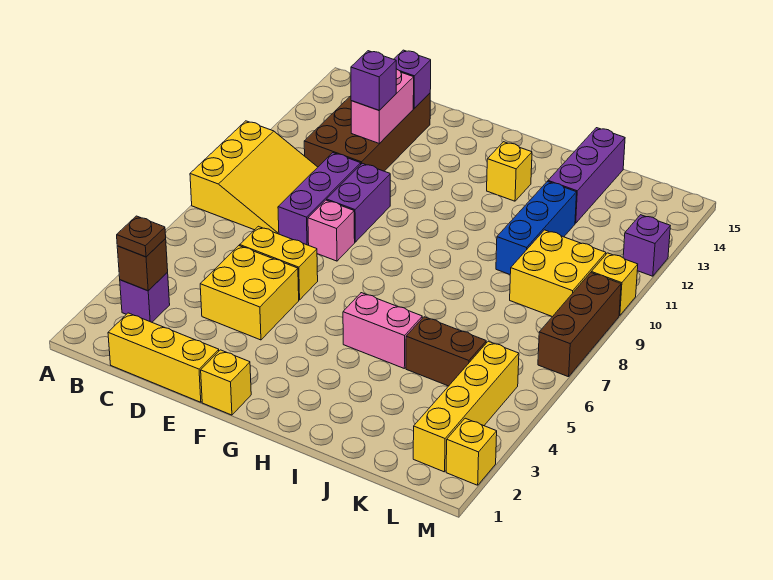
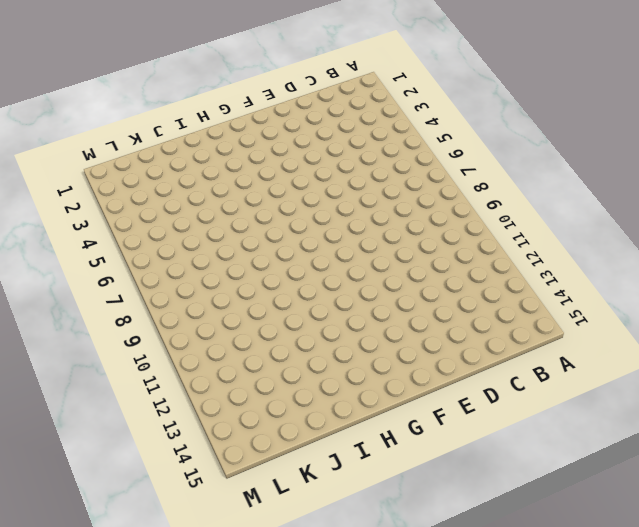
none -> yellow 3x3 slope [190,121,318,234]
none -> purple 1x1 brick [120,273,170,322]
none -> yellow 1x3 brick [108,313,219,402]

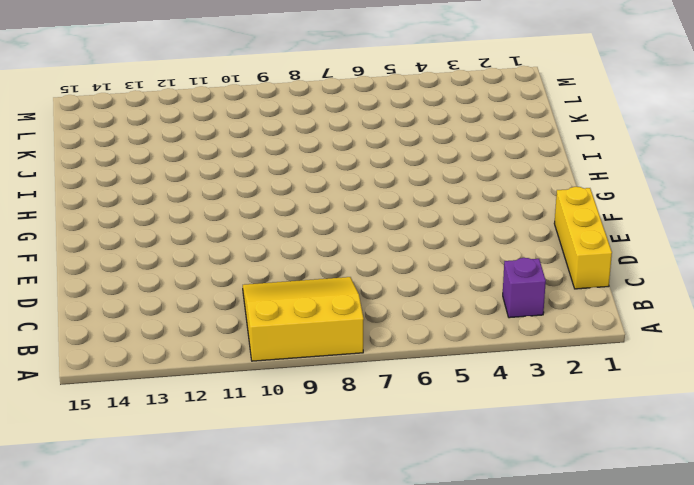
none -> brown 2x4 brick [304,93,430,171]
none -> yellow 2x2 brick [200,246,299,340]
none -> yellow 1x2 brick [240,226,318,300]

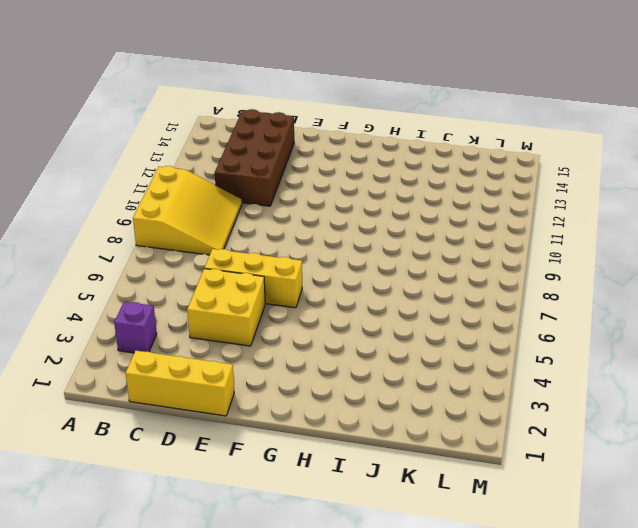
yellow 1x3 brick [205,249,302,308] -> yellow 1x2 brick [240,226,318,300]
none -> purple 1x3 brick [278,153,361,245]
none -> pink 1x1 brick [308,200,355,261]
none -> purple 1x2 brick [327,163,390,242]

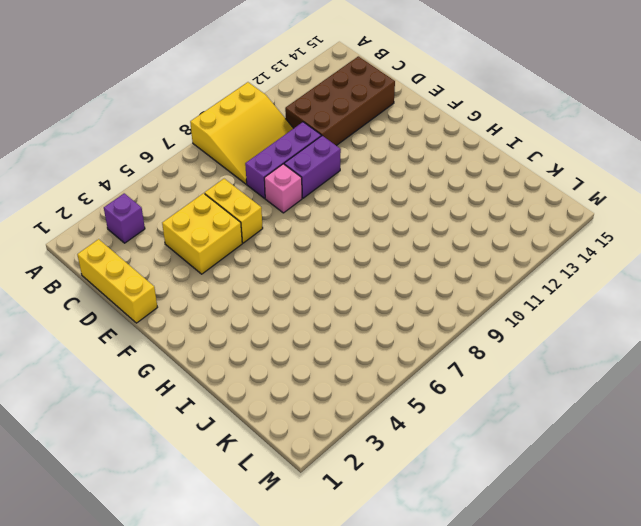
none -> yellow 1x1 brick [201,350,251,415]
none -> pink 1x2 brick [343,293,422,368]
none -> yellow 1x1 brick [487,142,532,201]

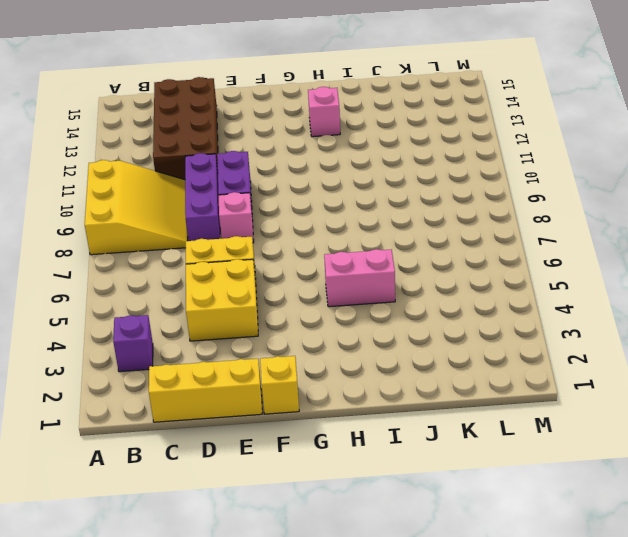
pink 1x1 brick [308,87,340,137] -> yellow 1x1 brick [487,142,532,201]
none -> brown 1x2 brick [406,317,486,386]
none -> blue 1x3 brick [496,181,577,274]
none -> purple 1x3 brick [548,128,625,223]

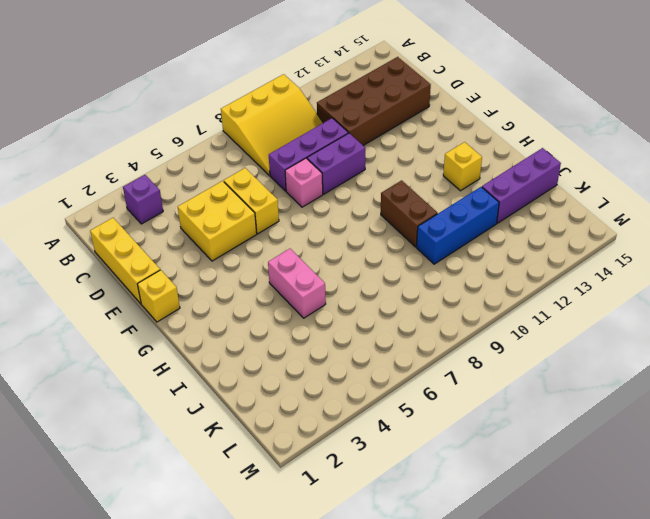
brown 1x2 brick [381,180,438,247] -> brown 1x2 brick moved to [406,317,486,386]
none -> yellow 2x2 brick [510,230,606,317]
none -> yellow 1x4 brick [413,341,519,472]
none -> yellow 1x1 brick [446,418,497,485]

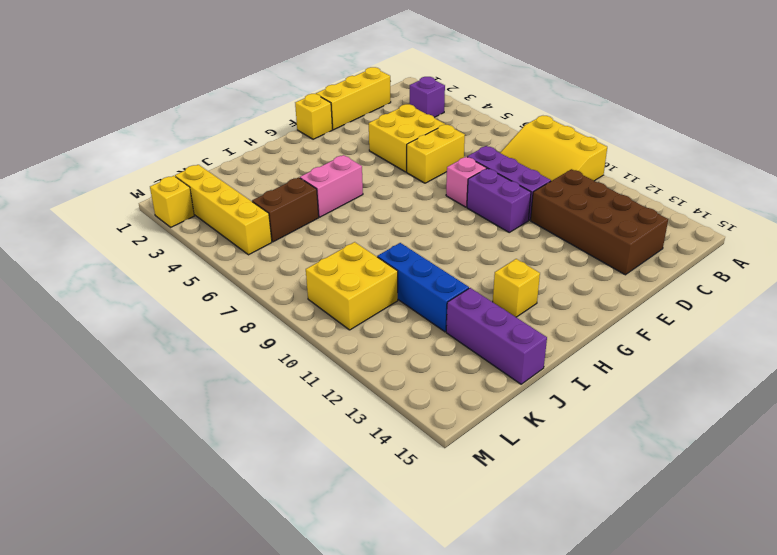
none -> brown 1x3 brick [538,273,621,377]
none -> yellow 1x1 brick [591,253,638,316]
none -> purple 1x1 brick [623,215,670,276]

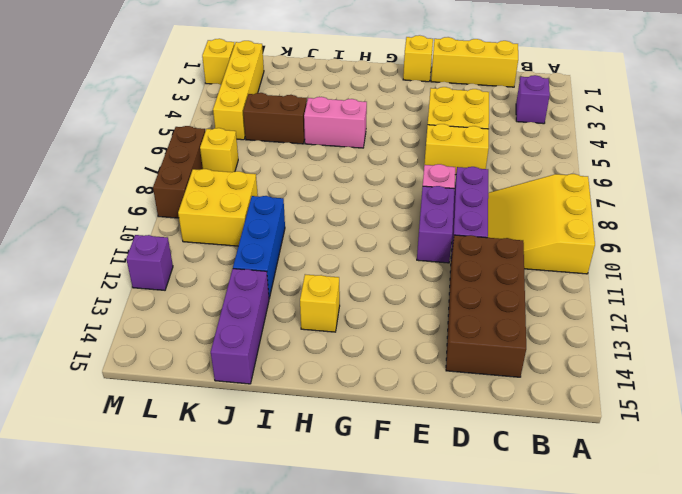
yellow 1x1 brick [200,128,238,172] -> yellow 1x1 brick moved to [591,253,638,316]
none -> brown 1x1 brick [117,239,168,291]
none -> pink 1x2 brick [351,69,414,144]
none -> purple 1x1 brick [394,50,431,108]

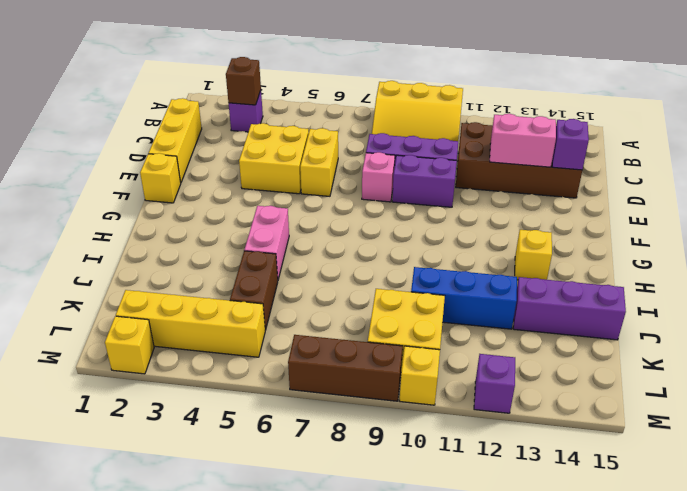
none -> brown 1x1 plate [117,216,166,257]
none -> purple 1x1 brick [351,51,396,110]

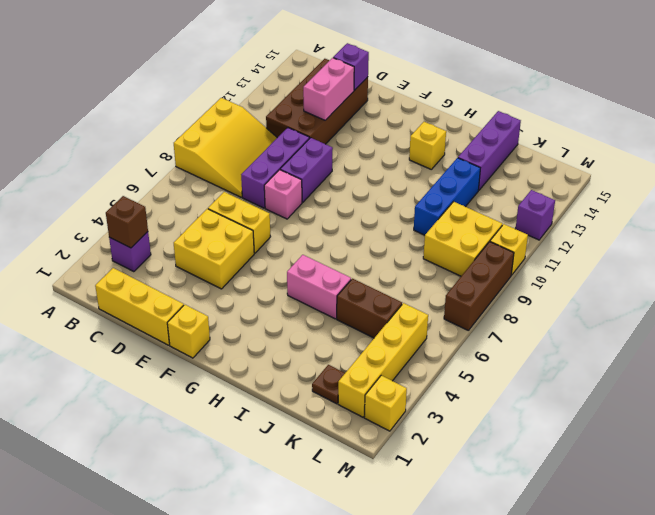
brown 1x1 plate [312,365,345,404] -> brown 1x1 plate moved to [117,216,166,257]
none -> purple 1x1 brick [351,51,396,110]

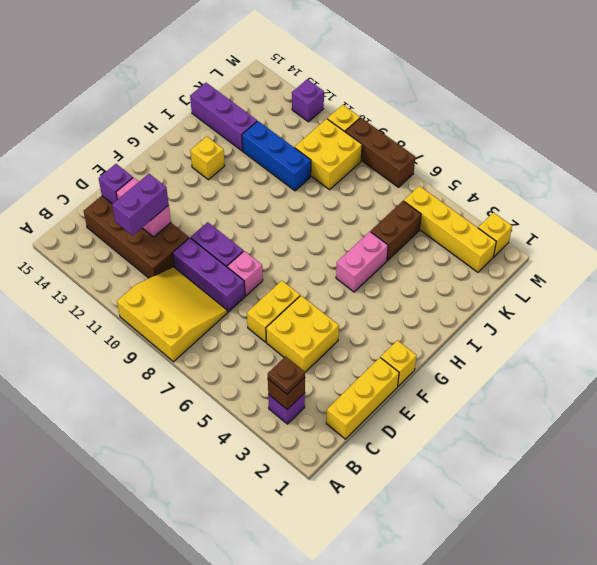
purple 1x2 brick [112,174,169,236] -> purple 1x1 brick [351,51,396,110]

